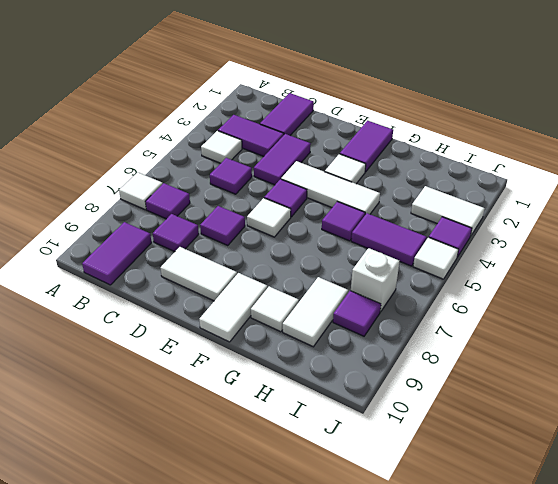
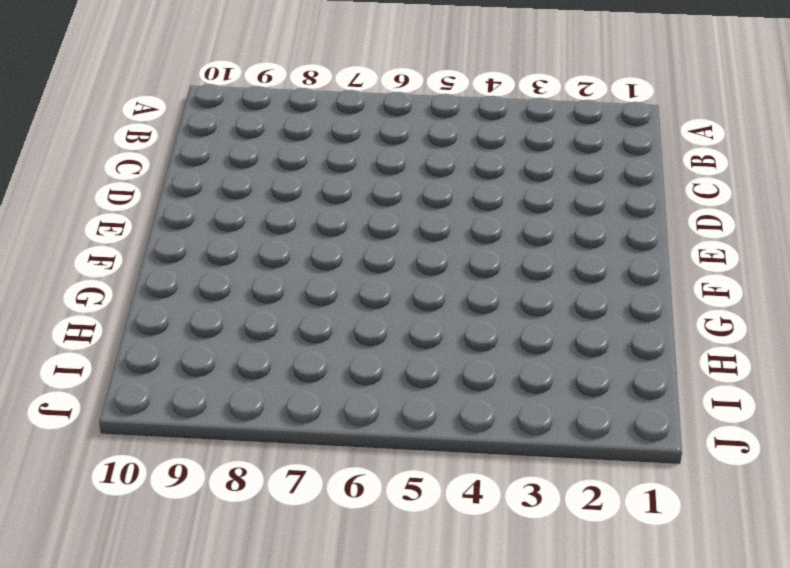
none -> white 1x1 tile [119,172,163,210]
none -> purple 1x2 tile [218,115,284,156]
none -> white 1x1 tile [201,131,242,163]

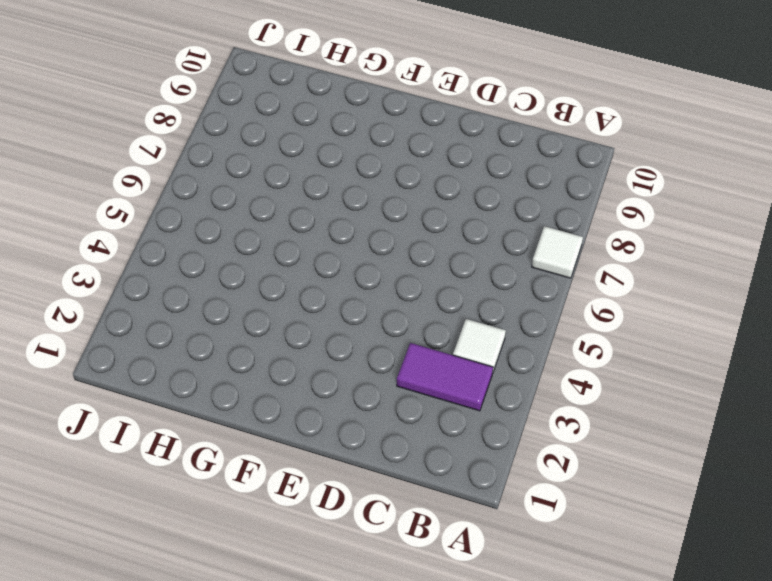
none -> purple 1x1 tile [145,183,190,219]
none -> purple 1x2 tile [82,222,152,285]
none -> purple 1x2 tile [260,93,314,135]

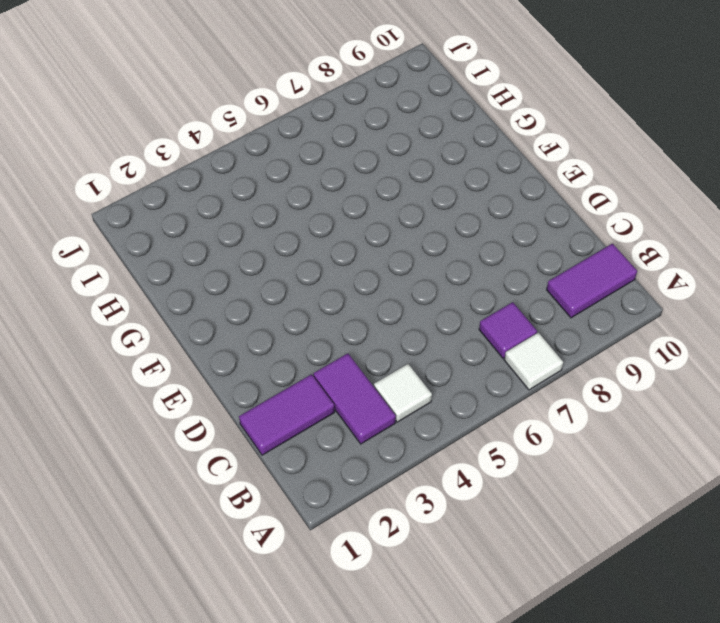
none -> purple 1x1 tile [210,158,252,194]
none -> purple 1x1 tile [153,214,199,252]
none -> purple 1x2 tile [254,134,311,185]

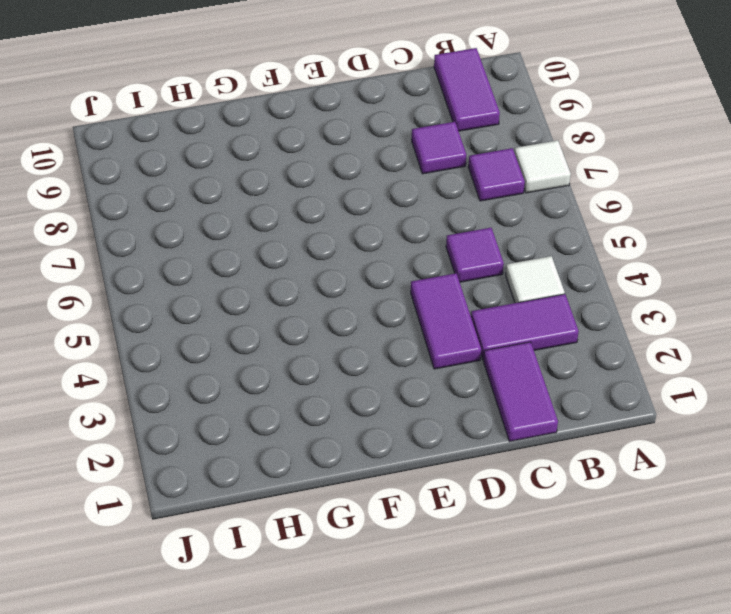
none -> purple 1x1 tile [200,206,245,246]
none -> white 1x2 tile [161,247,237,301]
none -> white 1x3 tile [281,161,380,215]

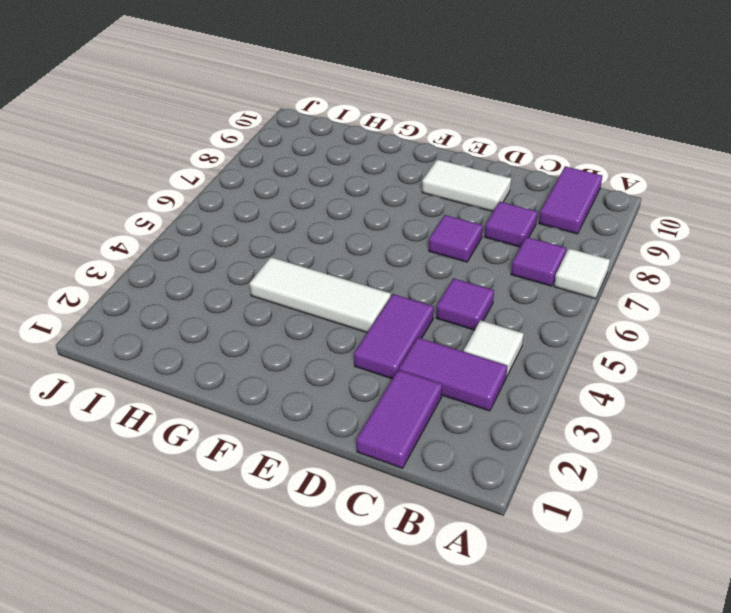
none -> purple 1x1 tile [264,179,307,217]
none -> white 1x1 tile [247,198,291,237]
none -> purple 1x2 tile [340,121,393,172]

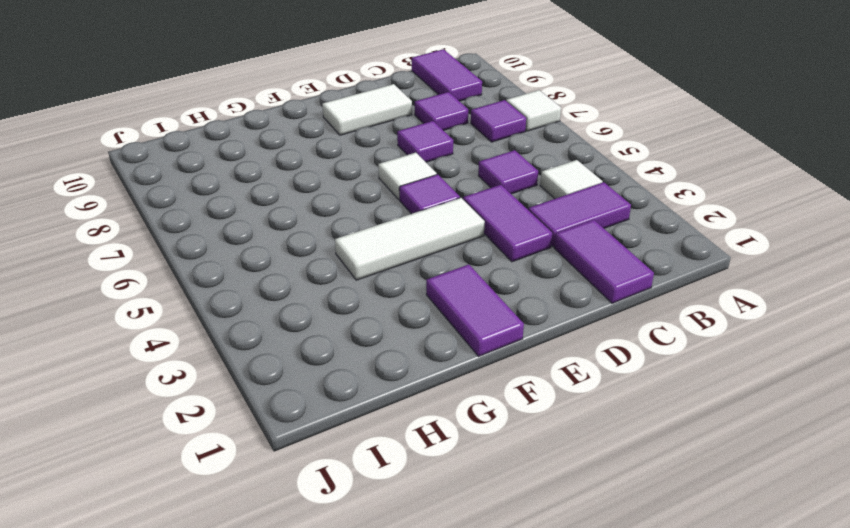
none -> white 1x1 tile [325,154,366,184]
none -> white 1x2 tile [199,273,267,342]
none -> purple 1x1 tile [322,202,365,241]

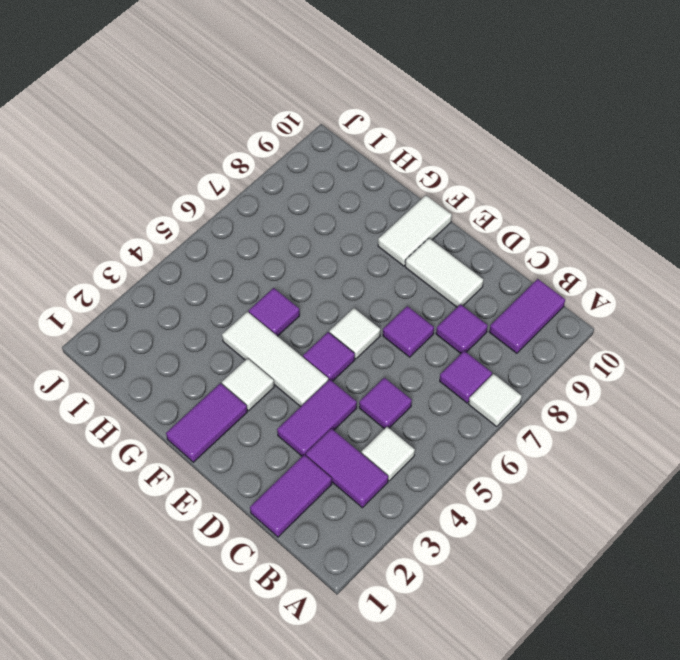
none -> white 1x1 tile [251,286,299,332]
none -> purple 1x2 tile [351,213,427,266]
none -> white 1x2 tile [283,277,348,347]

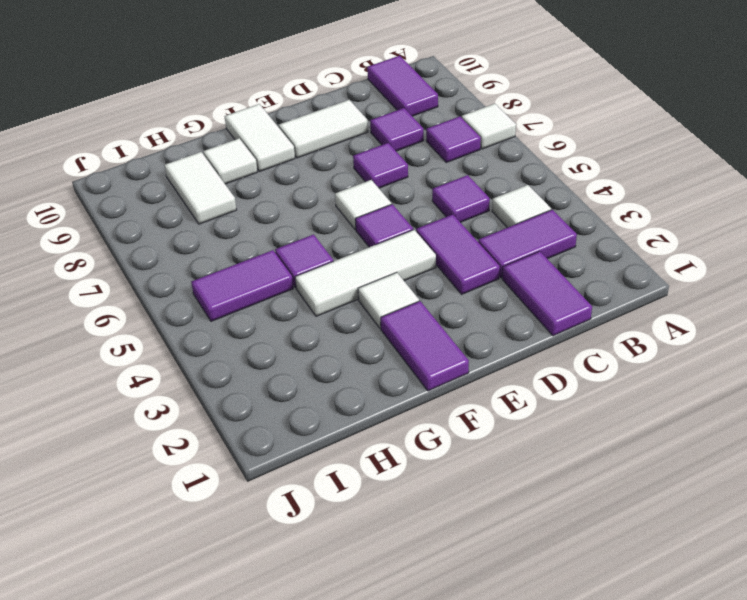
none -> white 1x2 tile [411,186,485,236]
none -> white 1x1 brick [351,248,400,312]
none -> purple 1x1 tile [333,291,381,336]

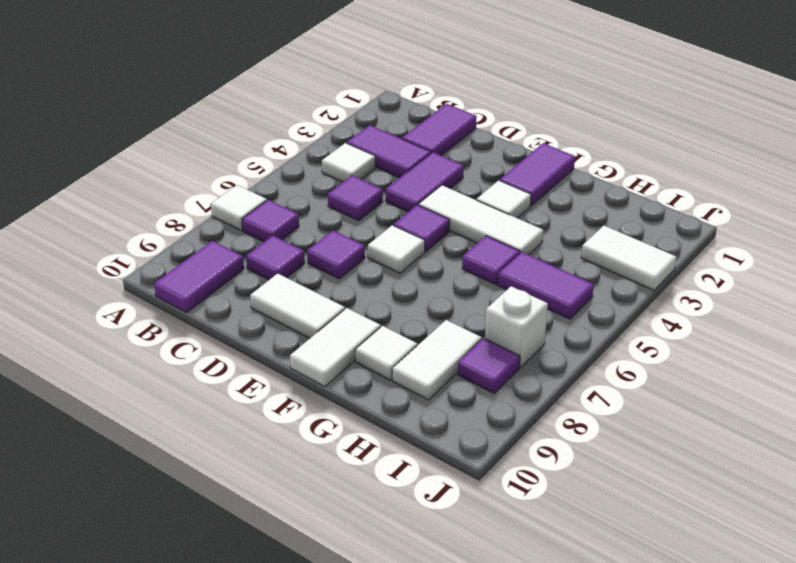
none -> purple 1x1 tile [429,217,472,257]
none -> white 1x1 tile [413,237,458,279]

